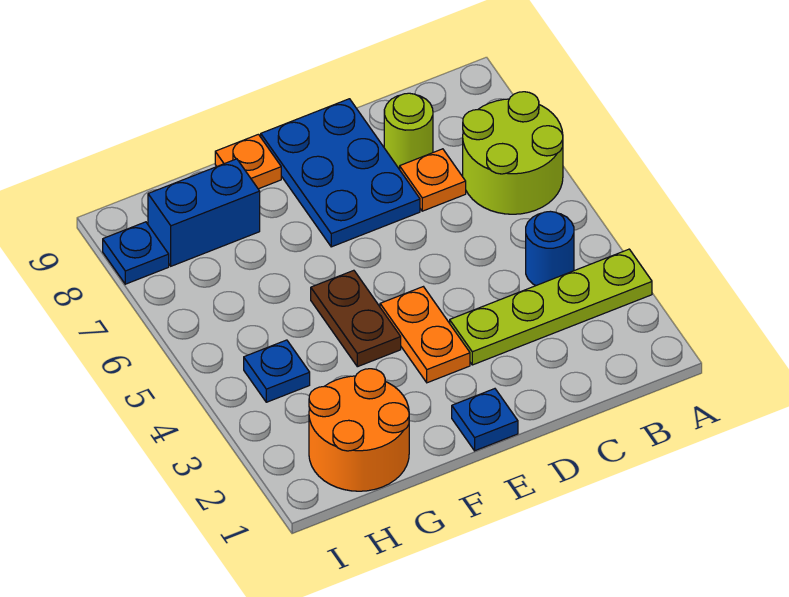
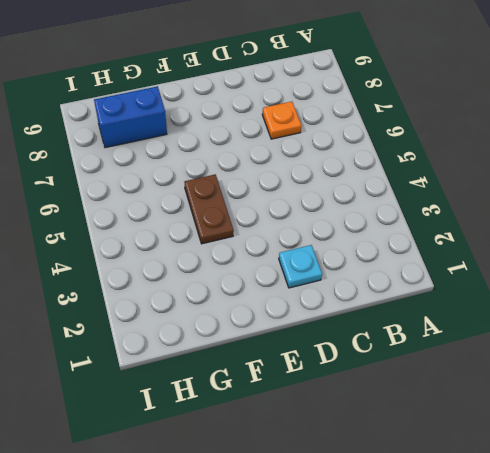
cyan 1x1 plate [279,245,322,288] -> none
none -> lime 1x4 plate [450,249,652,365]
none -> lime 2x2 round brick [463,92,563,214]
none -> blue 1x1 round brick [526,211,574,285]

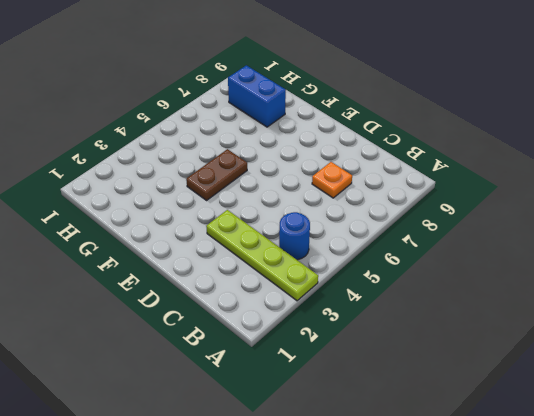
none -> lime 2x2 round brick [463,92,563,214]
none -> lime 1x1 round brick [384,93,433,169]
none -> blue 2x3 plate [261,99,420,247]

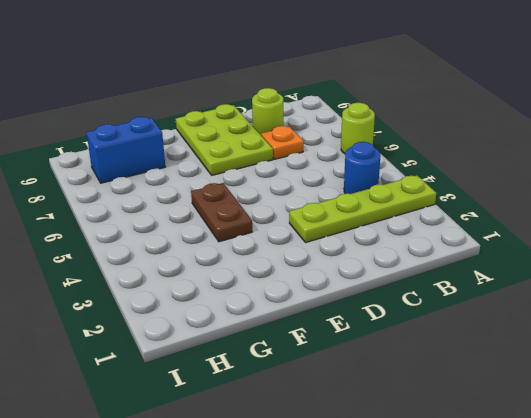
lime 1x1 round brick [341,103,375,154] -> lime 2x2 round brick [463,92,563,214]
lime 2x3 plate [176,104,273,175] -> blue 2x3 plate [261,99,420,247]
none -> blue 1x1 plate [452,389,518,451]
none -> orange 1x2 plate [380,287,470,383]
none -> orange 1x1 plate [215,134,281,189]

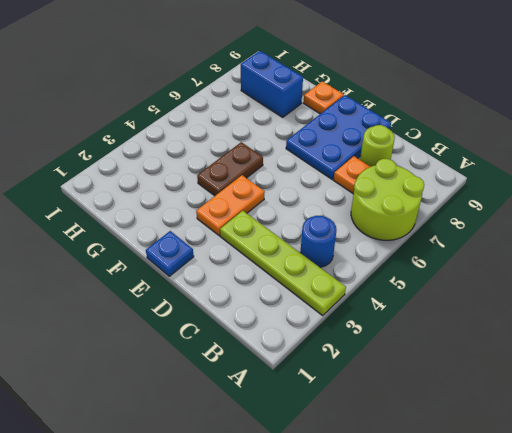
none -> orange 2x2 round brick [309,369,409,491]
none -> blue 1x1 plate [244,340,310,402]
none -> blue 1x1 plate [103,222,169,284]

